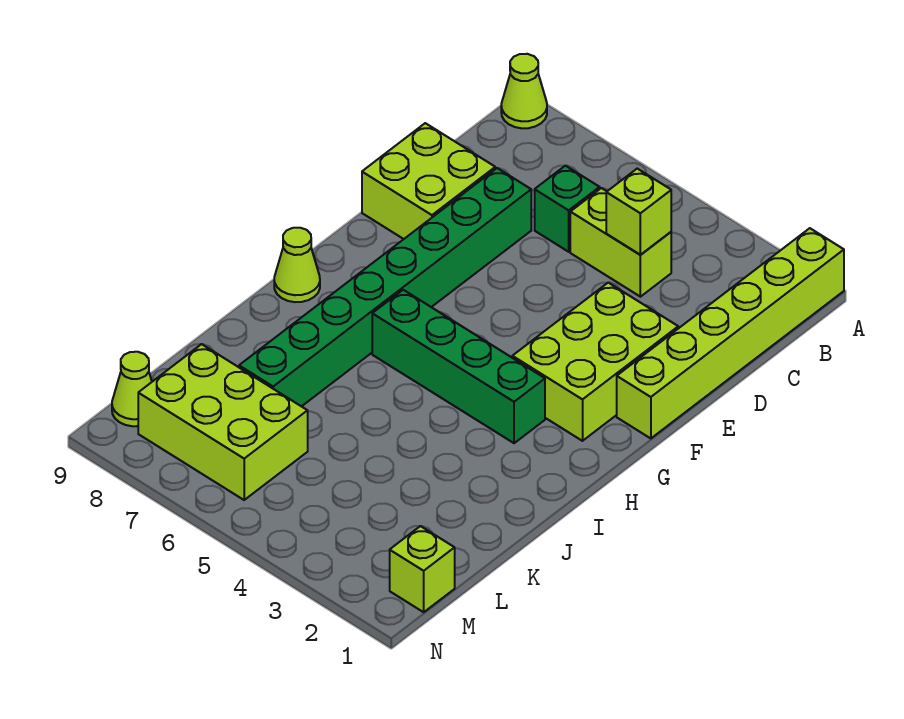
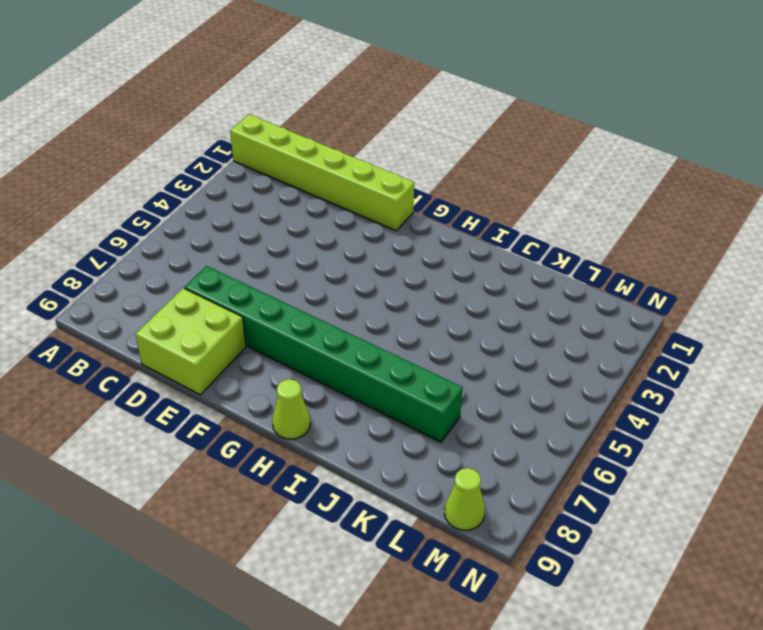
none -> lime 1x1 cone [501,54,547,128]
none -> lime 1x2 brick [570,188,671,297]
none -> green 1x1 brick [535,166,600,252]

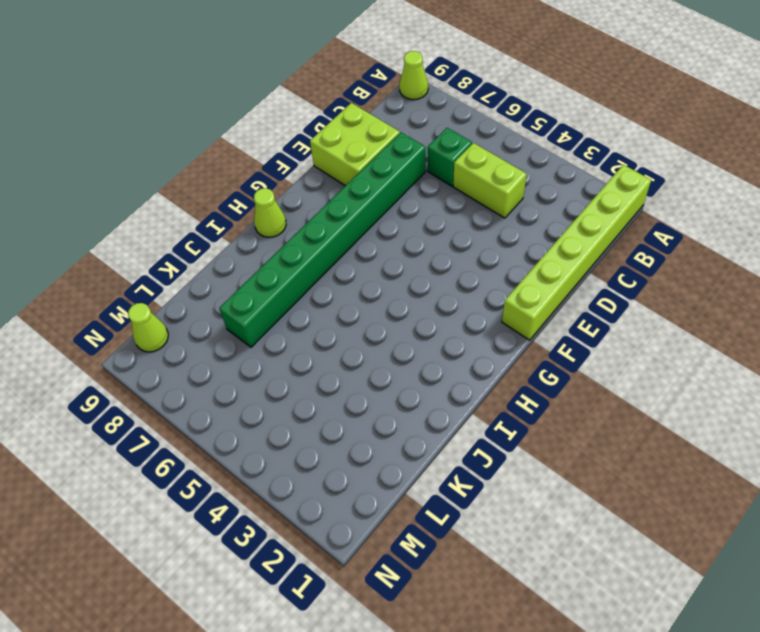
none -> lime 2x3 brick [512,283,678,441]
none -> green 1x4 brick [372,290,545,443]
none -> lime 2x3 brick [138,344,308,500]

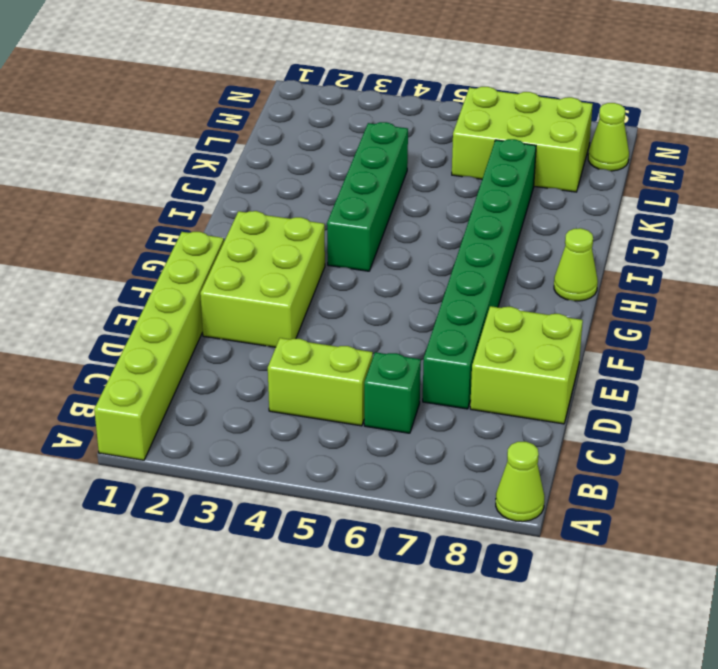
green 1x4 brick [327,122,408,271] -> green 1x4 brick turned to [372,290,545,443]
none -> lime 1x1 brick [390,526,455,612]
none -> lime 1x1 brick [606,169,671,255]

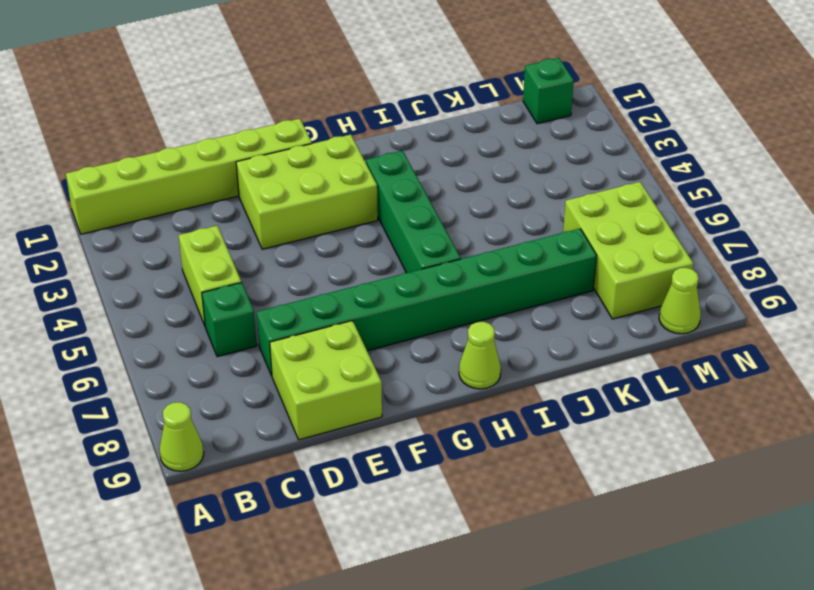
green 1x1 brick [523,58,574,124] -> lime 1x1 brick [390,526,455,612]
none -> lime 1x1 brick [606,169,671,255]

